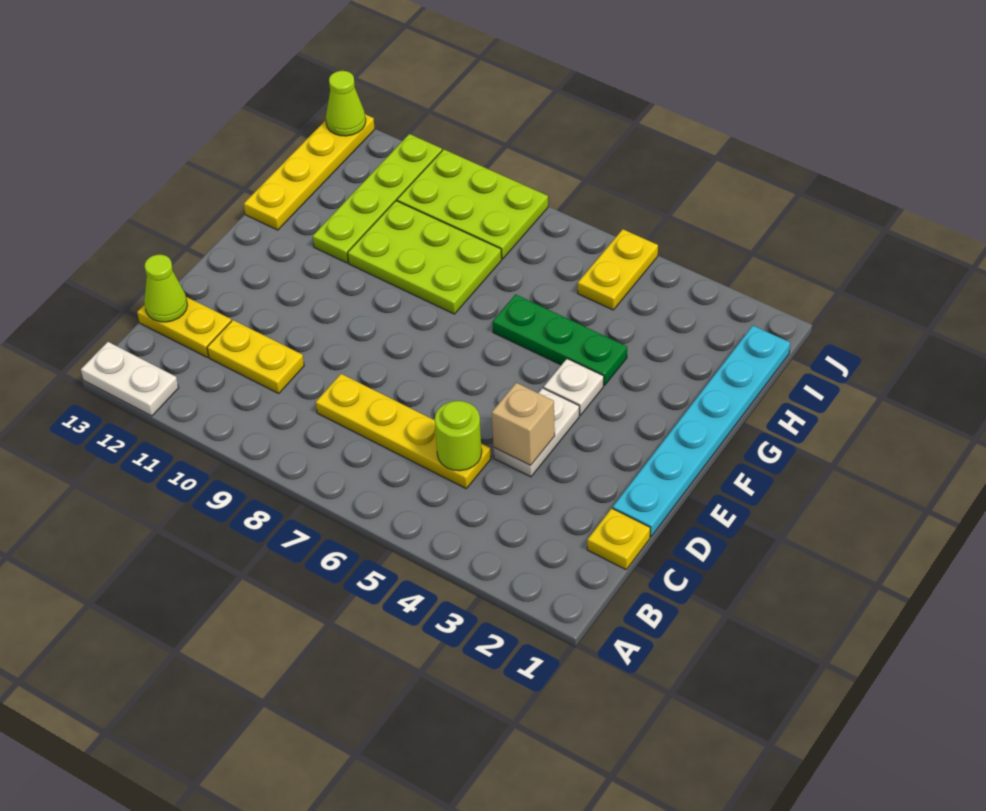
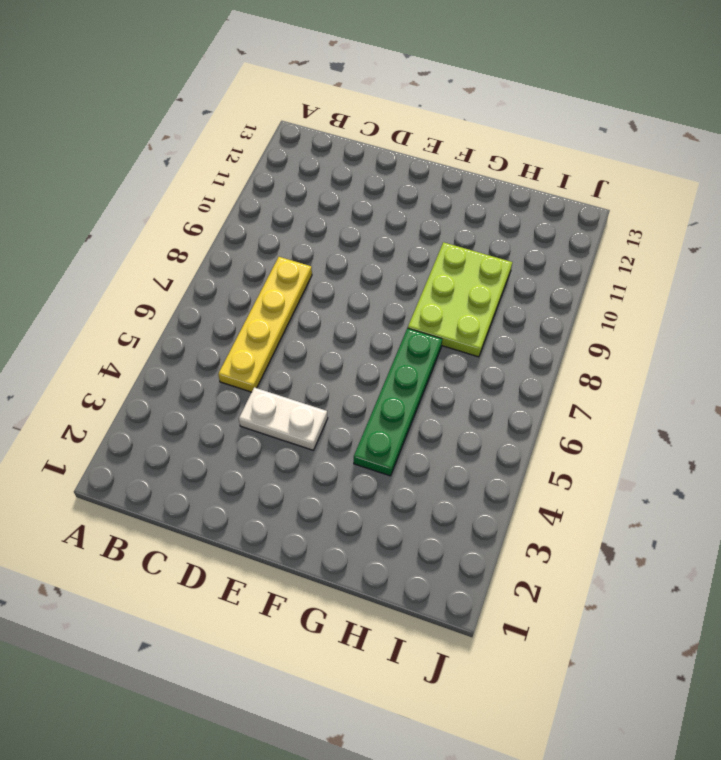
green 1x4 plate [354,328,442,476] -> green 1x3 plate [493,295,627,385]
none -> white 1x2 plate [81,342,179,416]
none -> yellow 1x1 plate [587,508,650,569]
none -> yellow 1x2 plate [207,320,304,393]

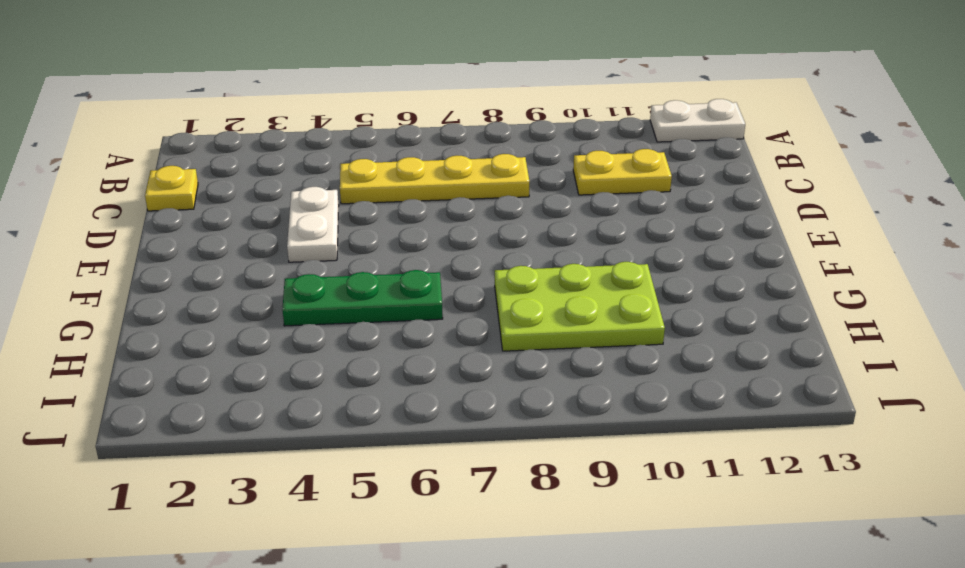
none -> yellow 1x2 plate [137,297,231,357]
none -> cyan 1x6 plate [613,326,790,537]
none -> white 1x1 plate [544,359,604,415]

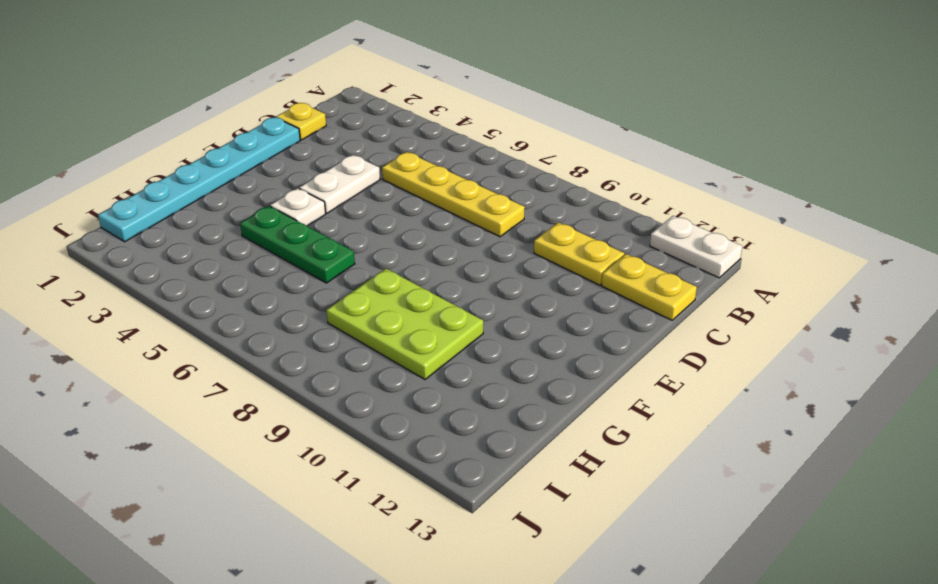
none -> lime 1x4 plate [312,134,442,263]
none -> yellow 1x4 plate [244,114,375,230]
none -> yellow 1x2 plate [578,229,658,310]

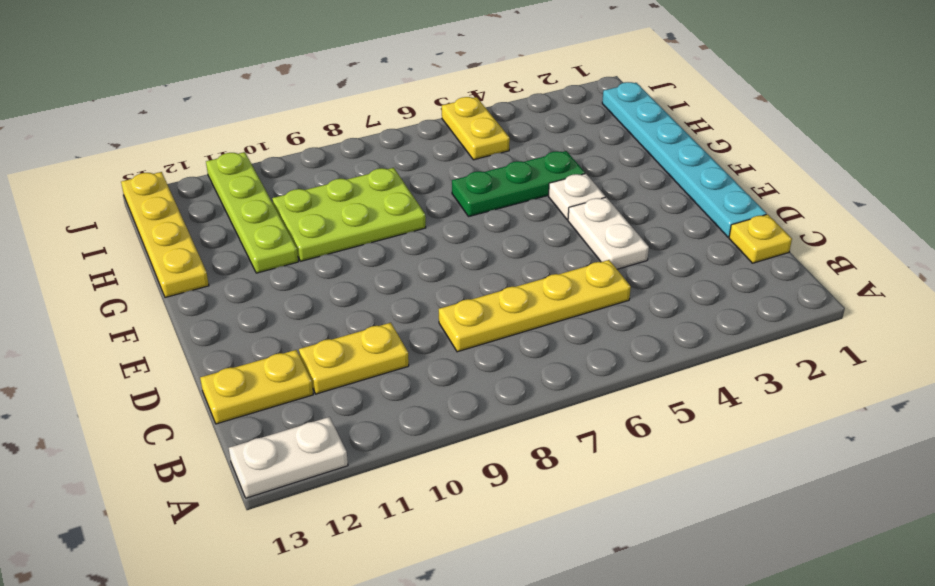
none -> lime 2x3 plate [397,149,548,259]
none -> lime 1x1 round brick [435,401,482,471]
none -> lime 1x1 cone [144,255,187,322]

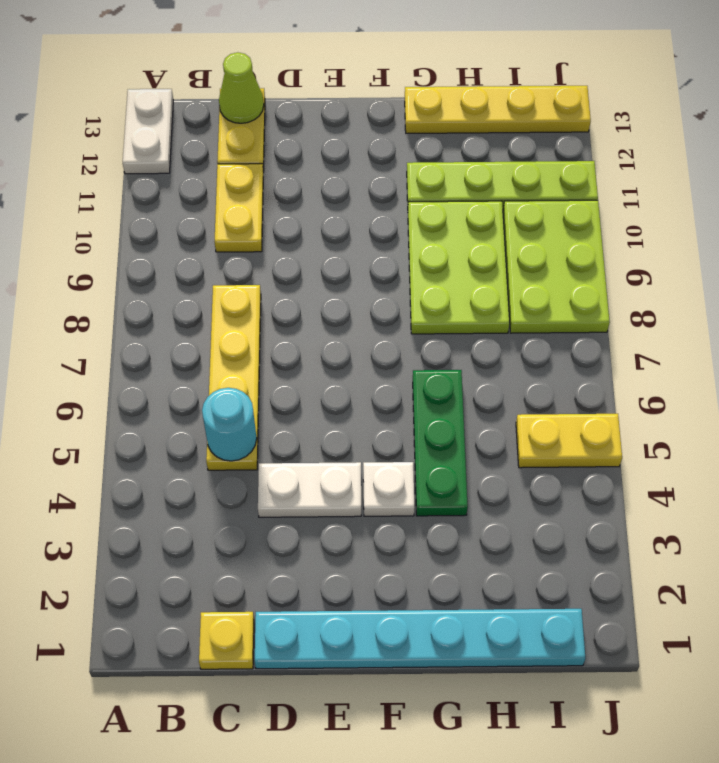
cyan 1x1 round brick [202,388,257,461] -> lime 1x1 round brick [435,401,482,471]
none -> tan 1x1 brick [492,383,555,465]
none -> lime 1x1 cone [326,71,366,136]

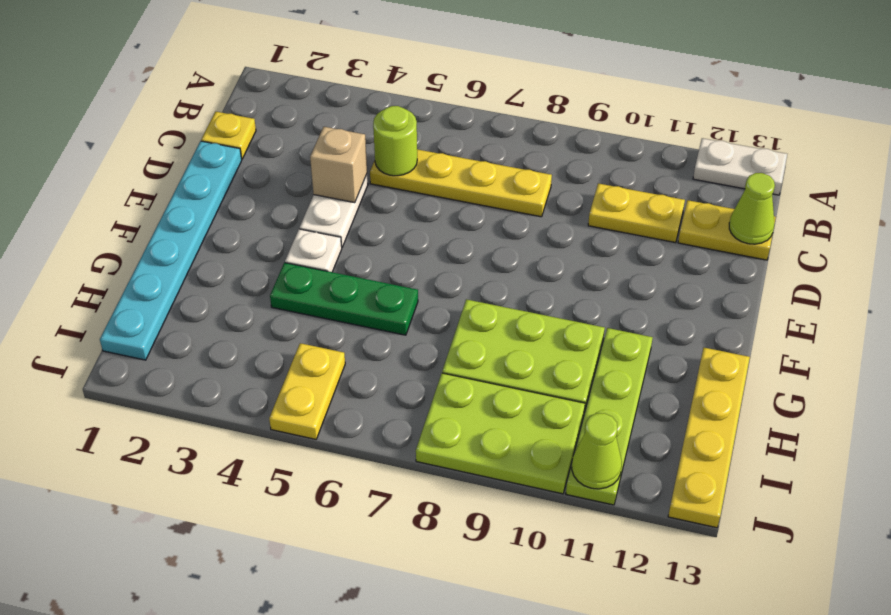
lime 1x1 cone [572,413,622,489] -> lime 1x1 cone moved to [326,71,366,136]

